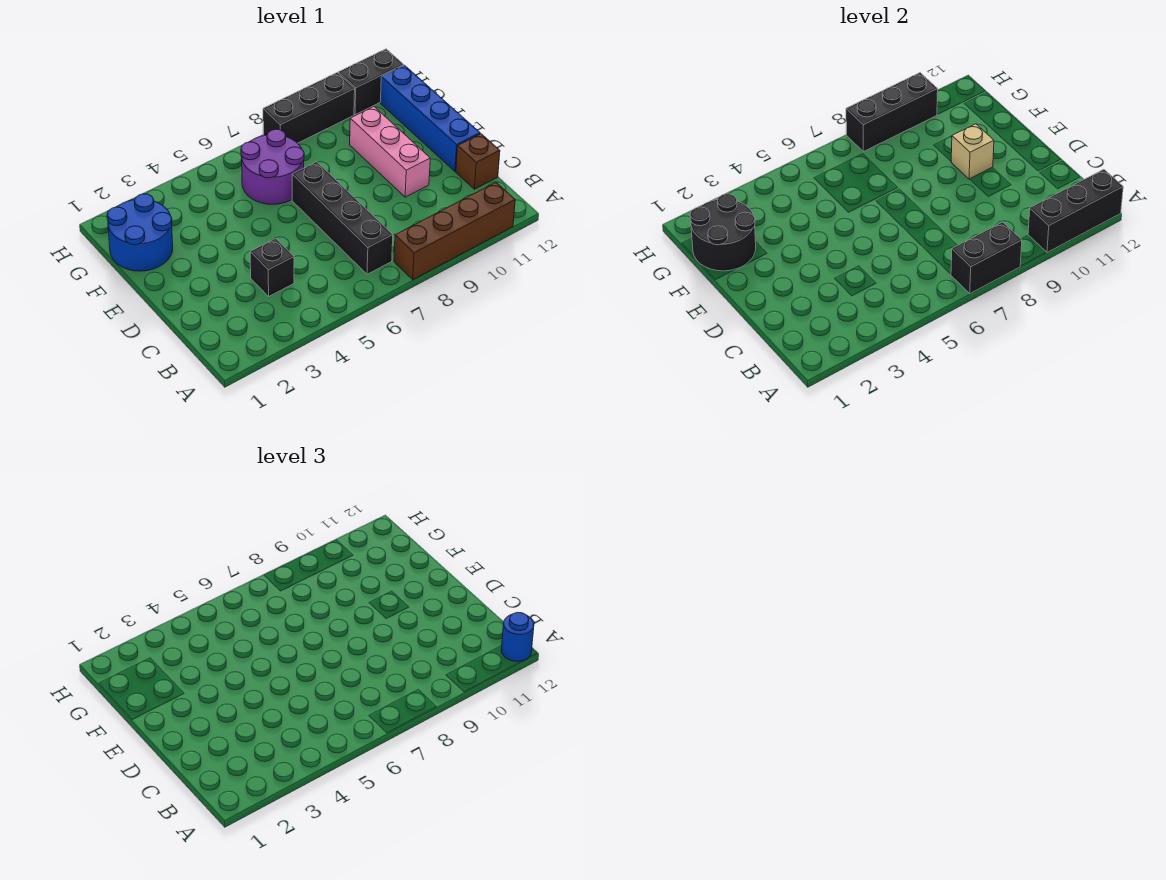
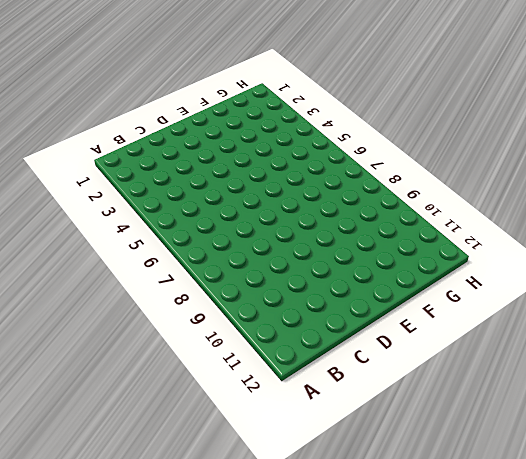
none -> brown 1x4 brick [394,182,515,280]
none -> black 1x4 brick [292,162,393,274]
none -> black 1x1 brick [250,238,294,296]

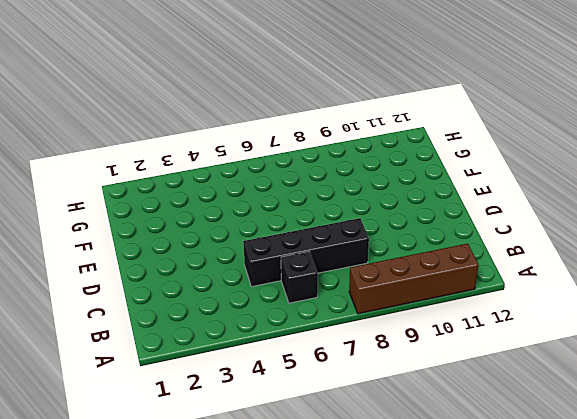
black 1x1 brick [281,251,318,303] -> black 1x1 brick moved to [250,238,294,296]
black 1x4 brick [243,218,369,287] -> black 1x4 brick turned to [292,162,393,274]
none -> brown 1x1 brick [456,134,500,189]
none -> pink 1x3 brick [350,107,430,197]
none -> blue 1x4 brick [380,65,480,171]

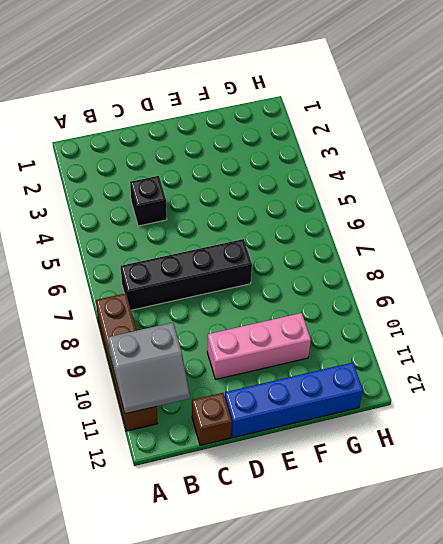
grey 2x2 slope [108,323,190,414] -> black 1x3 brick [1028,169,1123,252]
none -> blue 2x2 round brick [107,194,173,271]
none -> purple 2x2 round brick [241,129,304,204]
none -> black 1x3 brick [263,73,355,143]

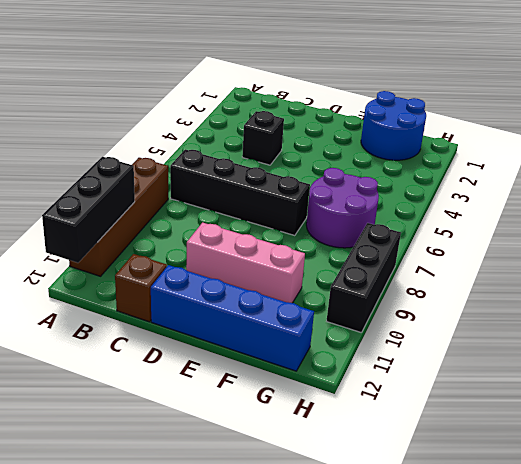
none -> black 1x2 brick [338,49,404,115]
none -> black 1x2 brick [951,222,1022,293]
none -> tan 1x1 brick [951,124,994,179]

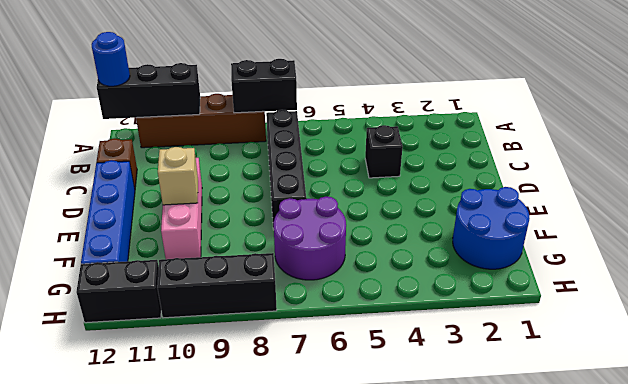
none -> black 2x2 round brick [690,194,756,271]
none -> black 1x3 brick [846,73,938,152]

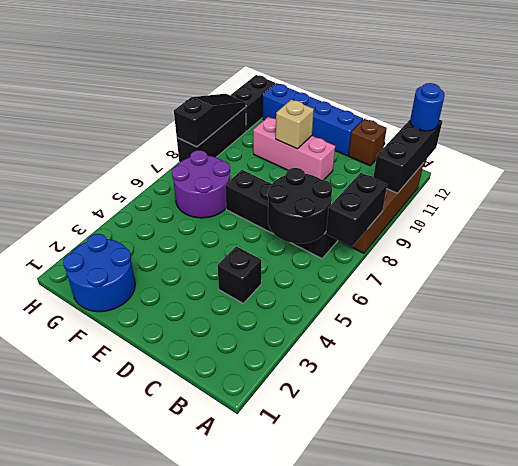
black 2x2 round brick [268,168,332,243] -> black 2x2 round brick moved to [690,194,756,271]
black 1x3 slope [174,94,246,147] -> black 1x3 brick [846,73,938,152]

